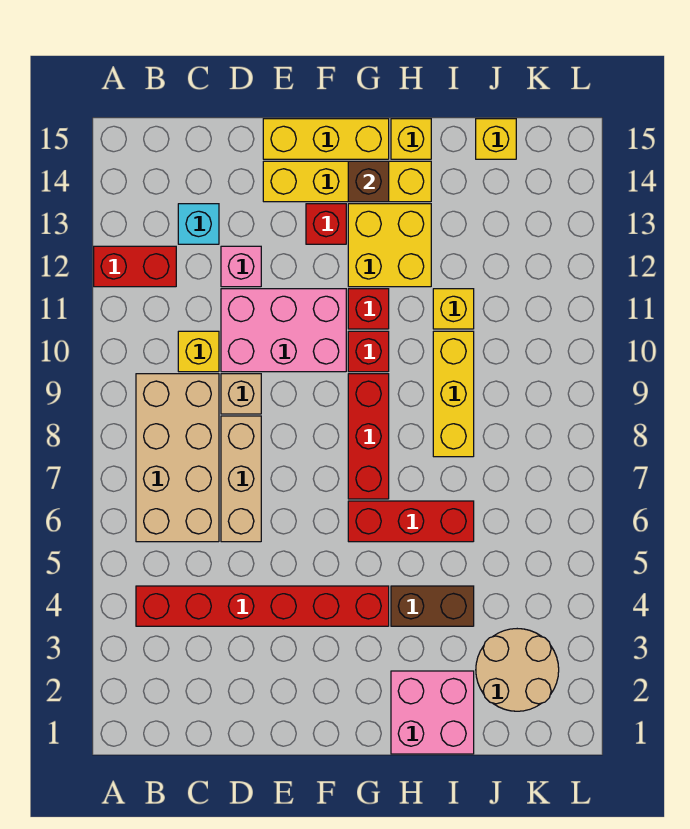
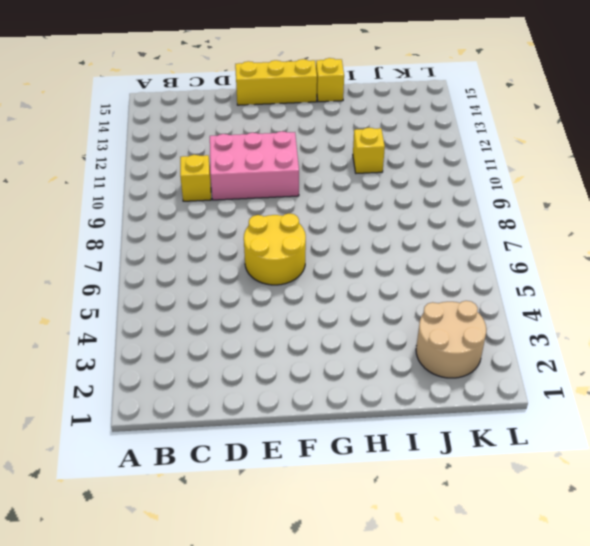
yellow 2x2 round brick [244,213,306,285] -> none
none -> red 1x2 brick [94,246,176,287]
none -> red 1x6 brick [136,586,389,626]
none -> tan 2x4 brick [136,374,219,542]

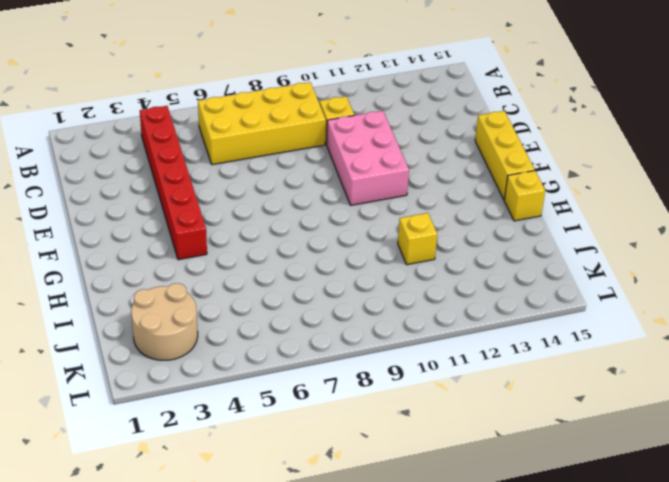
yellow 2x4 brick [198,82,326,165] -> tan 2x4 brick [136,374,219,542]
none -> red 1x2 brick [94,246,176,287]
none -> cyan 1x1 brick [178,204,219,244]
none -> tan 1x3 brick [221,416,261,542]

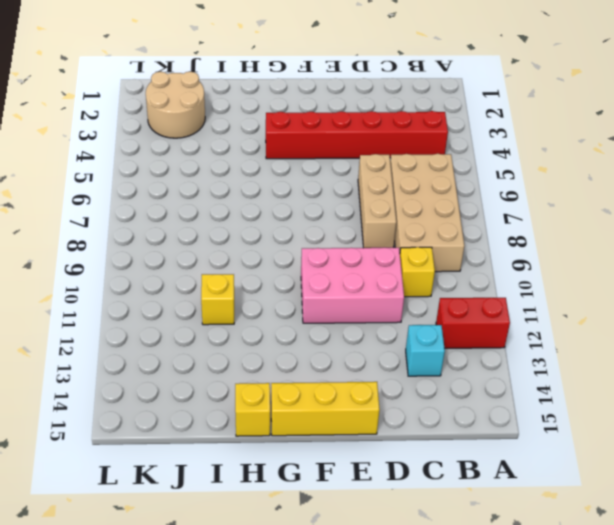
none -> tan 1x1 brick [221,374,261,414]
none -> pink 1x1 brick [221,246,261,287]
none -> yellow 1x4 brick [263,161,431,202]

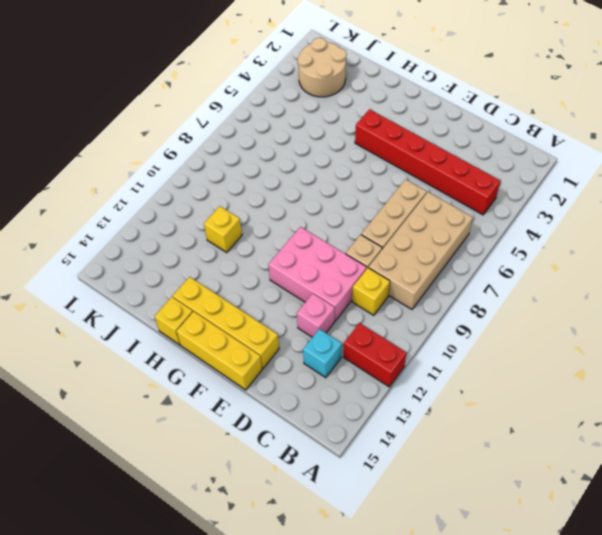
none -> red 1x1 brick [306,204,346,244]
none -> red 1x3 brick [348,501,474,542]
none -> red 1x3 brick [348,374,389,499]

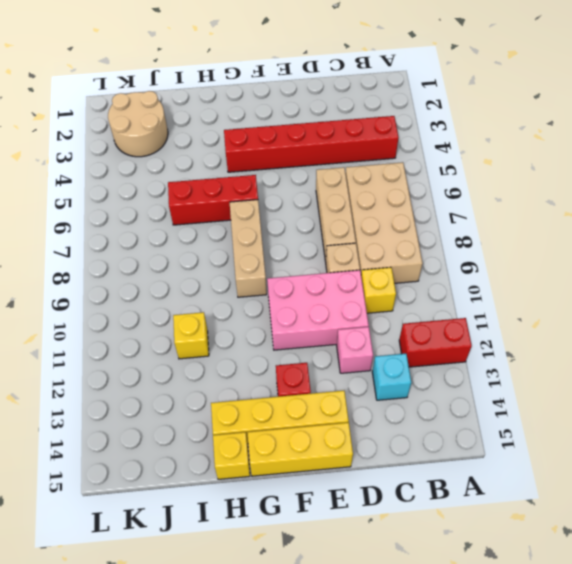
tan 1x3 brick [230,200,267,297] -> red 1x3 brick [348,374,389,499]
none -> red 1x1 brick [348,331,389,372]
none -> red 1x1 brick [348,289,389,329]
none -> yellow 2x2 brick [348,204,431,287]

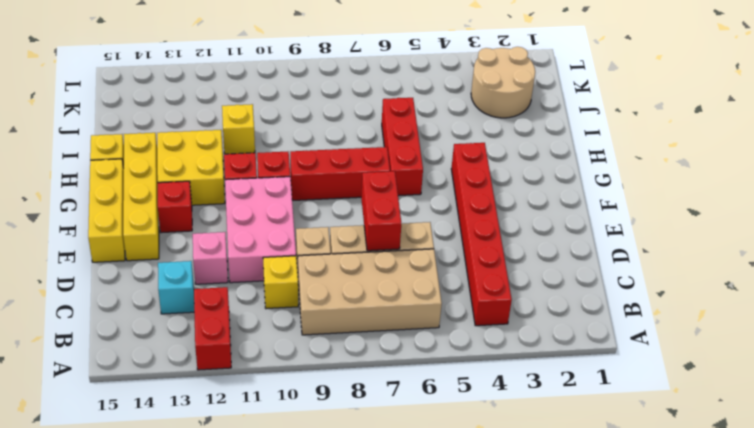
red 1x2 brick [361,171,401,251] -> none
none -> pink 2x2 brick [391,671,474,754]
none -> brown 1x2 brick [391,586,474,626]
none -> yellow 1x3 brick [433,331,474,457]

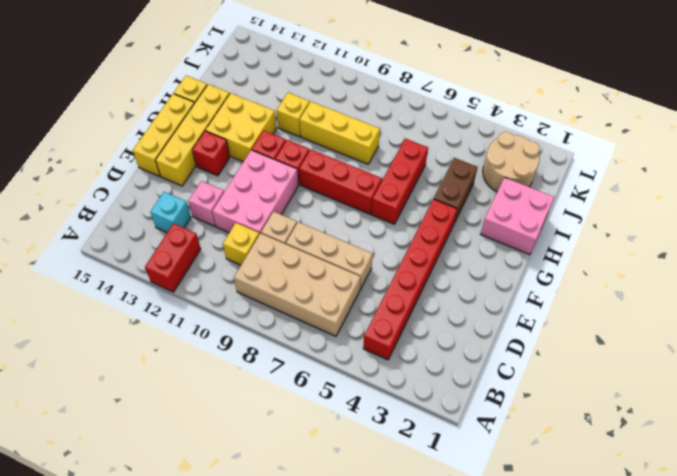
none -> yellow 1x1 brick [476,119,516,159]
none -> brown 1x1 brick [348,161,389,202]

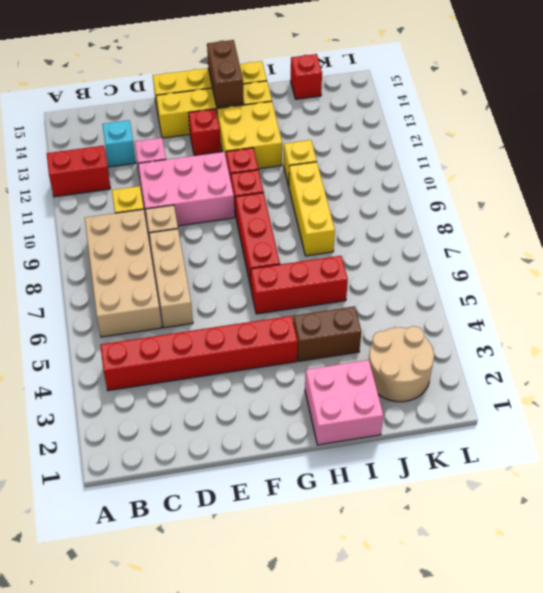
brown 1x2 brick [207,40,244,107] -> brown 1x1 brick [348,161,389,202]
red 1x1 brick [291,54,322,99] -> yellow 1x1 brick [476,119,516,159]

